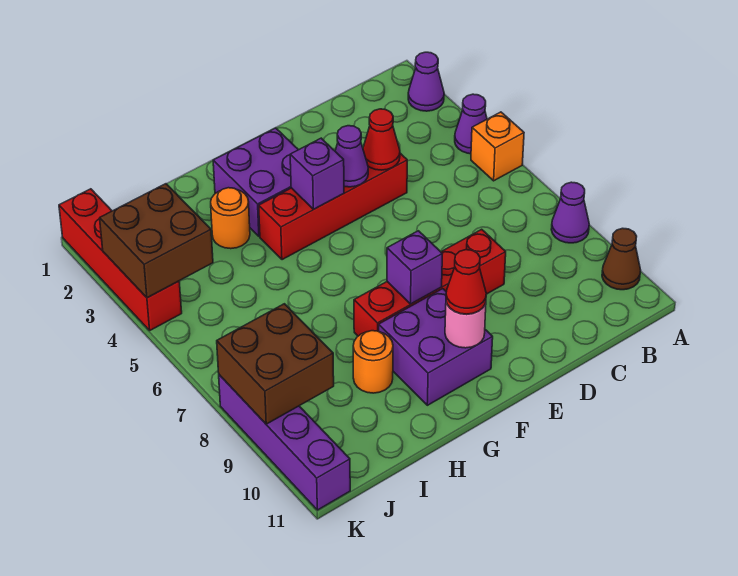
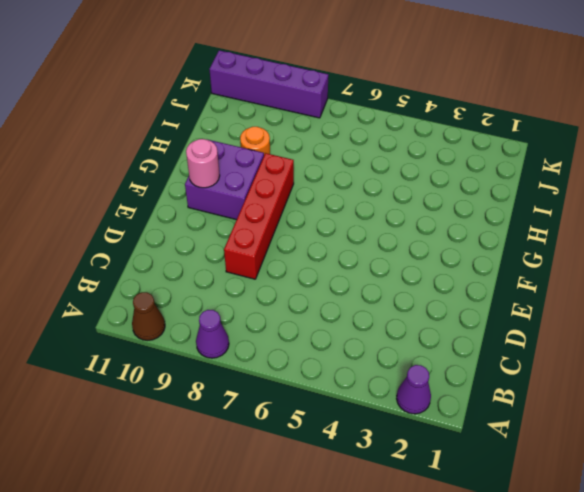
none -> purple 1x1 cone [455,94,487,154]
none -> orange 1x1 brick [471,112,524,181]
none -> red 1x4 brick [259,153,407,260]

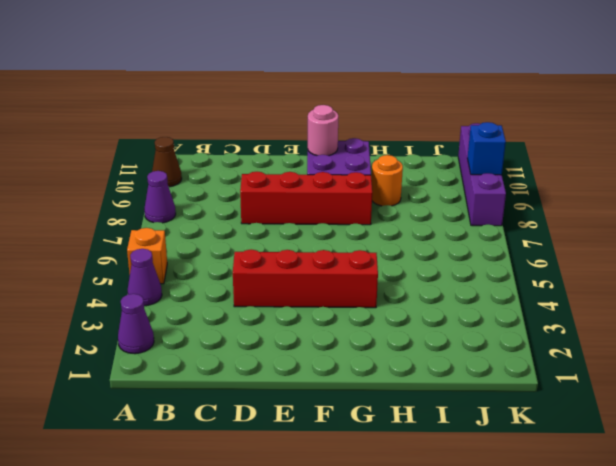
blue 1x1 brick [467,122,506,175] -> brown 2x2 brick [217,304,334,424]
none -> purple 2x2 brick [213,128,298,237]
none -> orange 1x1 round brick [211,188,250,249]
none -> red 1x4 brick [59,189,182,330]

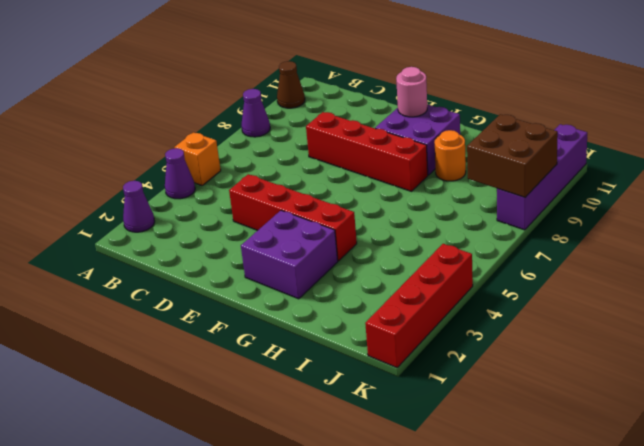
none -> orange 1x1 round brick [211,188,250,249]
none -> red 1x1 cone [363,109,400,170]
none -> purple 1x1 cone [335,126,368,187]

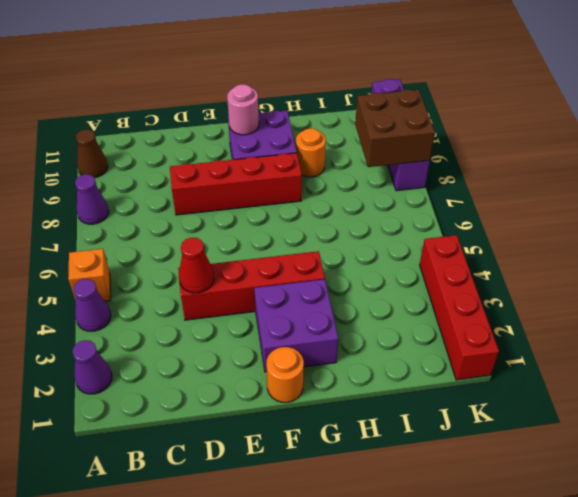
orange 1x1 round brick [266,347,304,402] -> orange 1x1 round brick moved to [211,188,250,249]
none -> purple 1x1 cone [335,126,368,187]
none -> purple 1x1 brick [290,138,344,209]
none -> purple 1x1 brick [387,231,442,304]

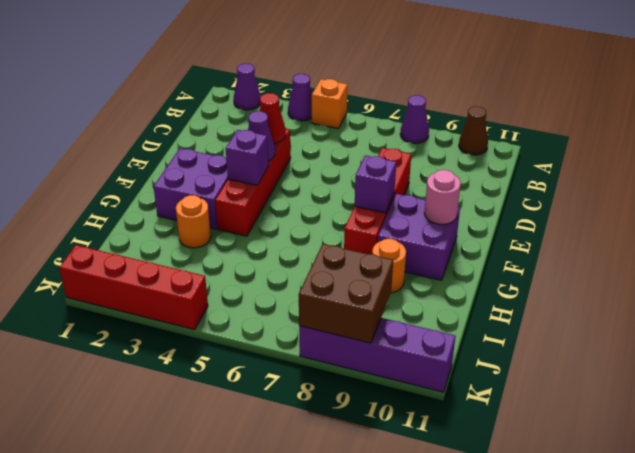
none -> brown 2x2 brick [100,184,213,298]
none -> red 1x1 cone [446,250,486,314]

